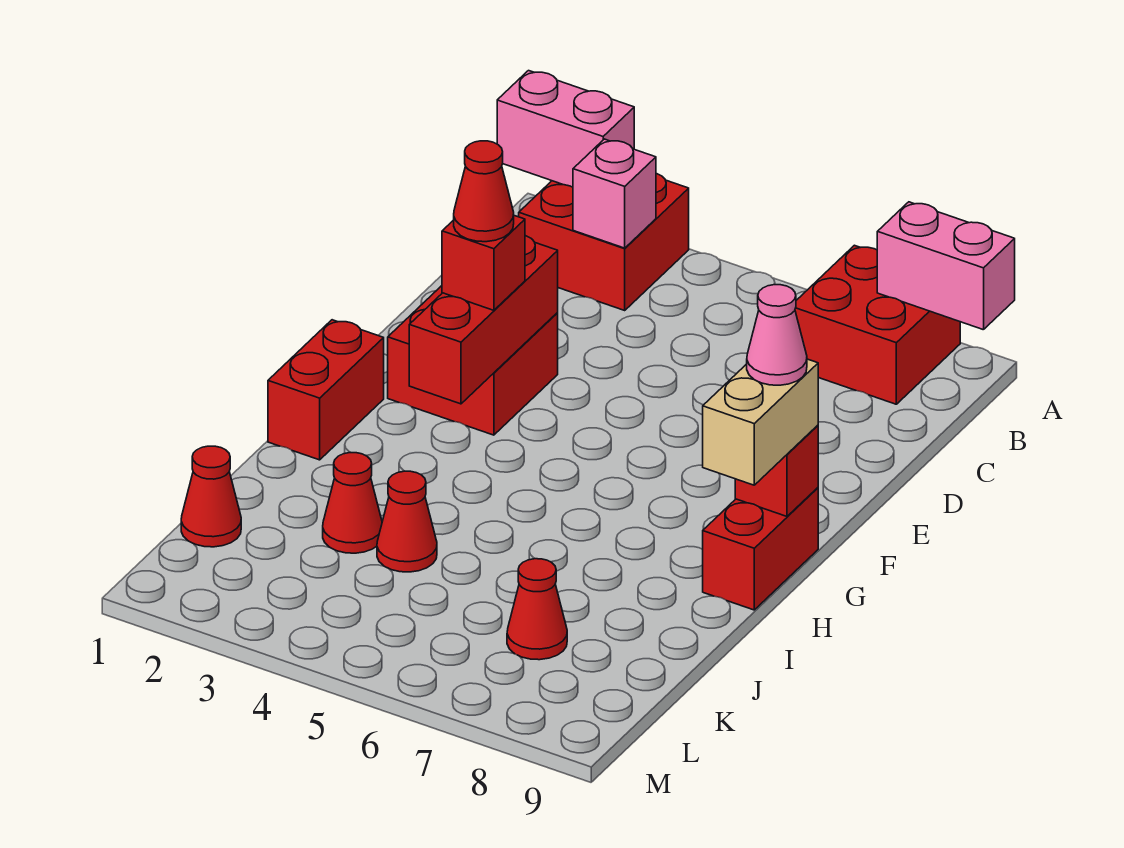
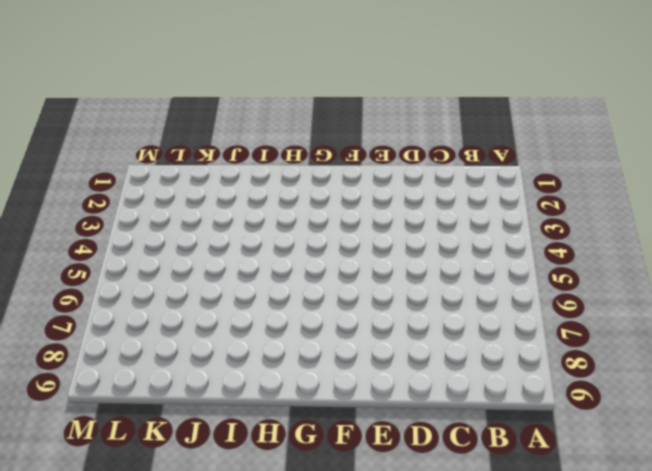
none -> red 2x2 brick [519,174,689,310]
none -> red 2x2 brick [795,245,960,404]
none -> red 2x2 brick [388,286,558,435]

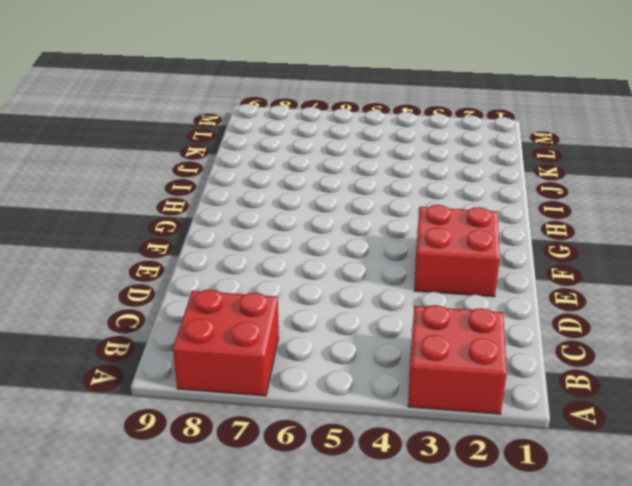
none -> red 1x2 brick [268,320,384,460]
none -> red 1x2 brick [703,488,818,610]
none -> red 1x1 cone [323,453,382,553]

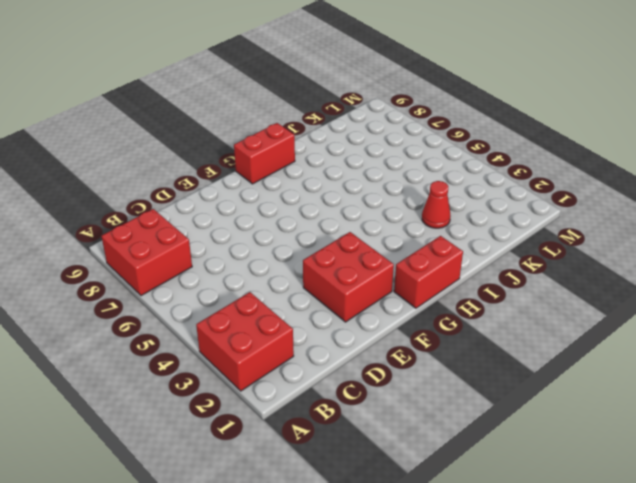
none -> red 1x1 cone [377,471,437,572]
none -> red 1x1 cone [181,446,241,547]
none -> red 1x1 cone [507,559,567,660]

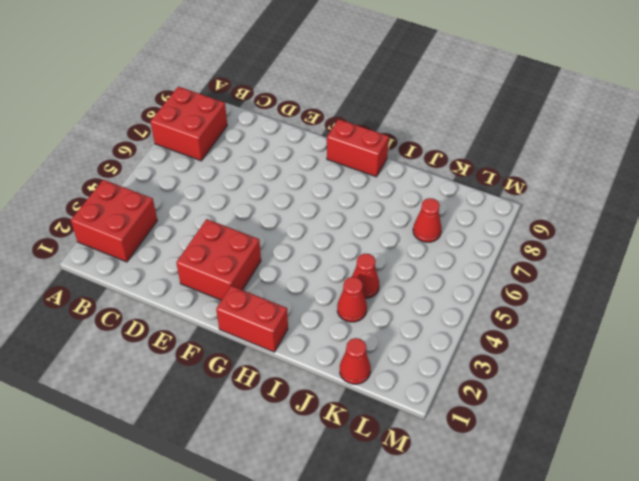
none -> pink 1x2 brick [497,71,634,187]
none -> pink 1x2 brick [877,202,1015,330]
none -> pink 1x1 brick [573,139,656,248]

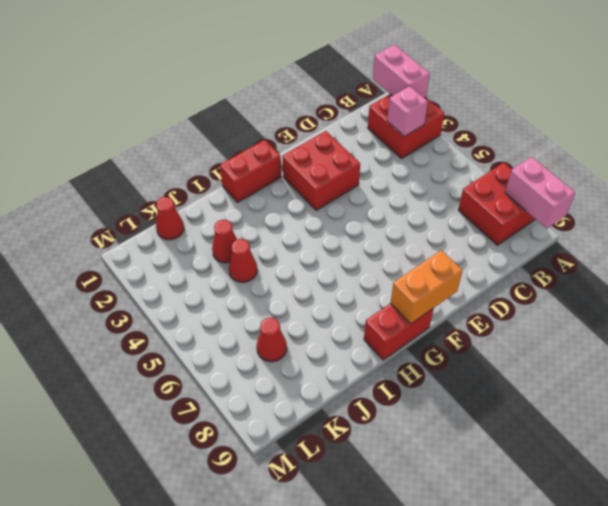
orange 1x2 brick [391,250,463,324] -> red 1x1 brick [735,425,818,516]
none -> red 1x3 brick [409,236,558,404]
none -> red 1x1 brick [442,216,525,310]
none -> tan 1x2 brick [703,359,818,485]

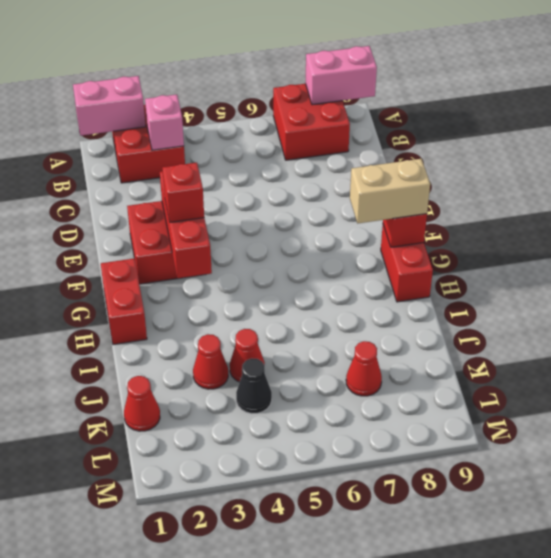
tan 1x2 brick [350,159,430,223] -> tan 1x2 brick turned to [703,359,818,485]
black 1x1 cone [236,358,272,414] -> none
none -> red 1x1 cone [454,141,514,242]
none -> pink 1x1 cone [747,285,807,385]

